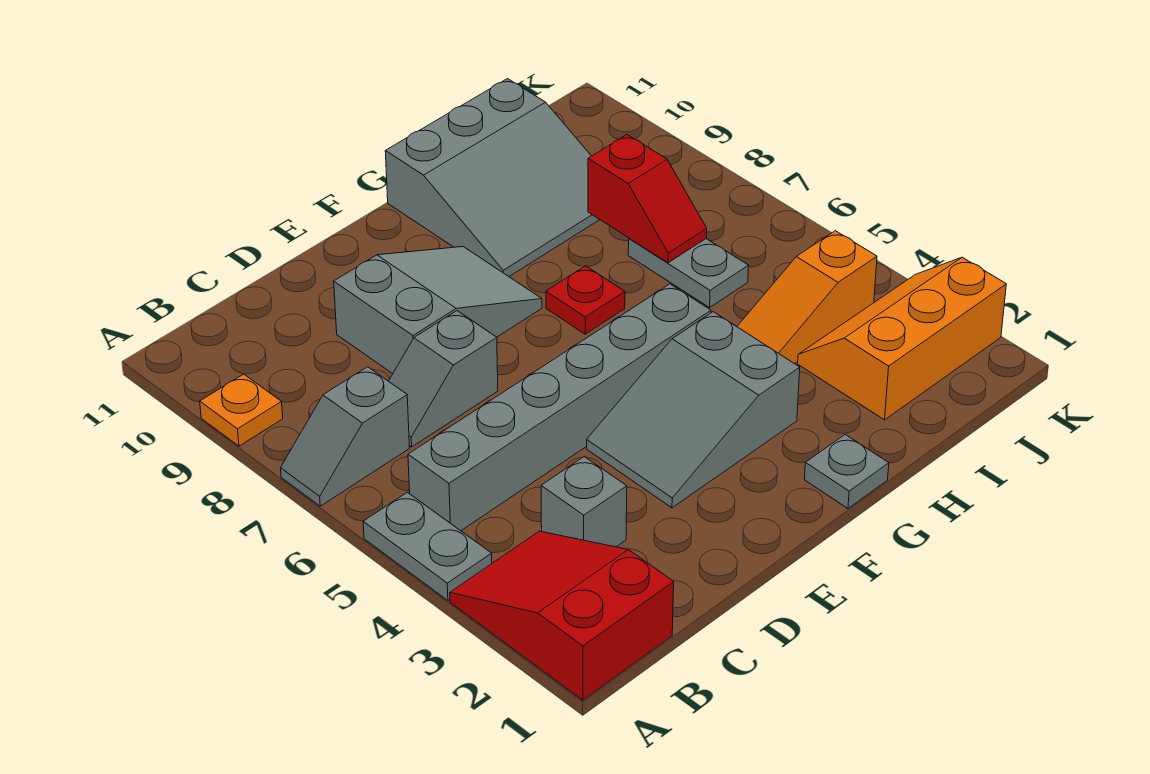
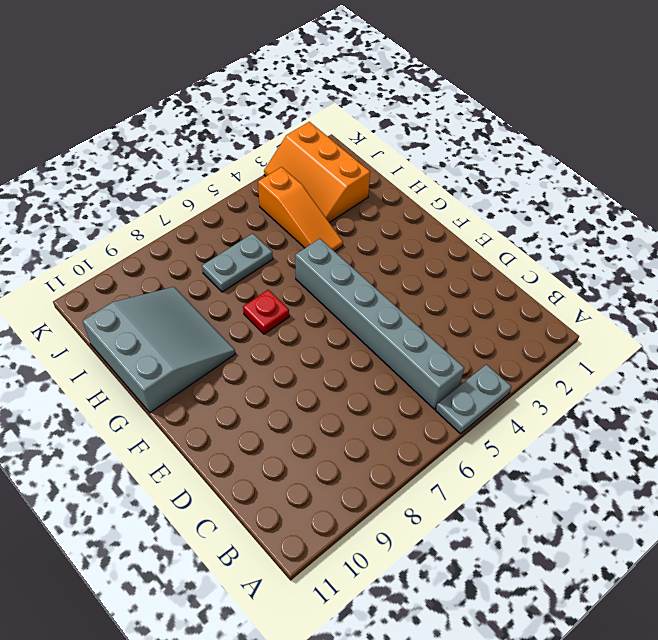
none -> red 2x3 slope [450,531,674,700]
none -> grey 1x2 slope [281,367,410,506]
none -> orange 1x1 plate [200,374,283,446]

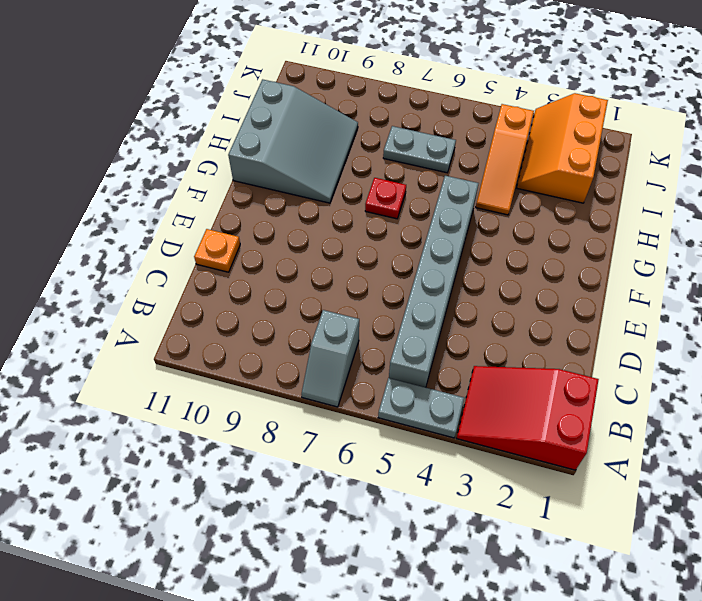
orange 1x1 plate [194,229,240,272] -> orange 1x1 plate moved to [200,374,283,446]
none -> grey 1x1 brick [541,457,627,547]
none -> grey 1x2 slope [389,311,498,447]
none -> grey 2x3 slope [334,247,542,374]

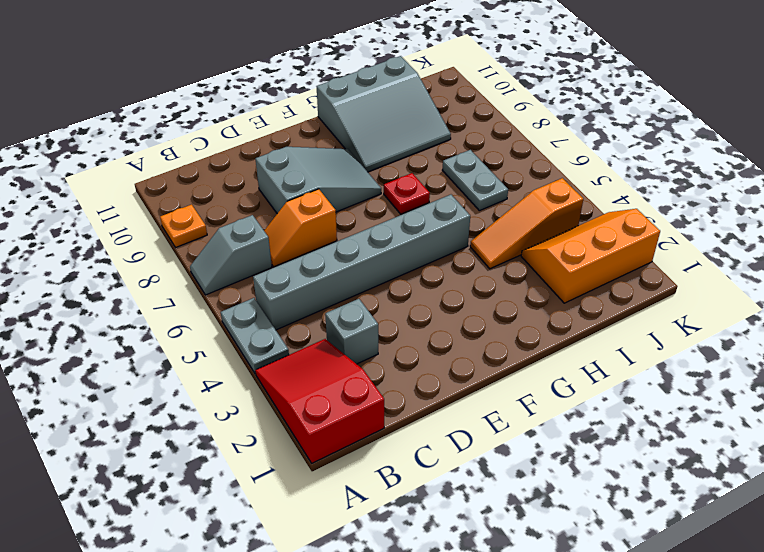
orange 1x2 slope [264,189,337,267] -> grey 1x2 slope [389,311,498,447]
none -> grey 2x3 slope [587,312,800,508]
none -> grey 1x1 plate [804,435,889,508]
none -> red 1x2 slope [588,135,707,263]

